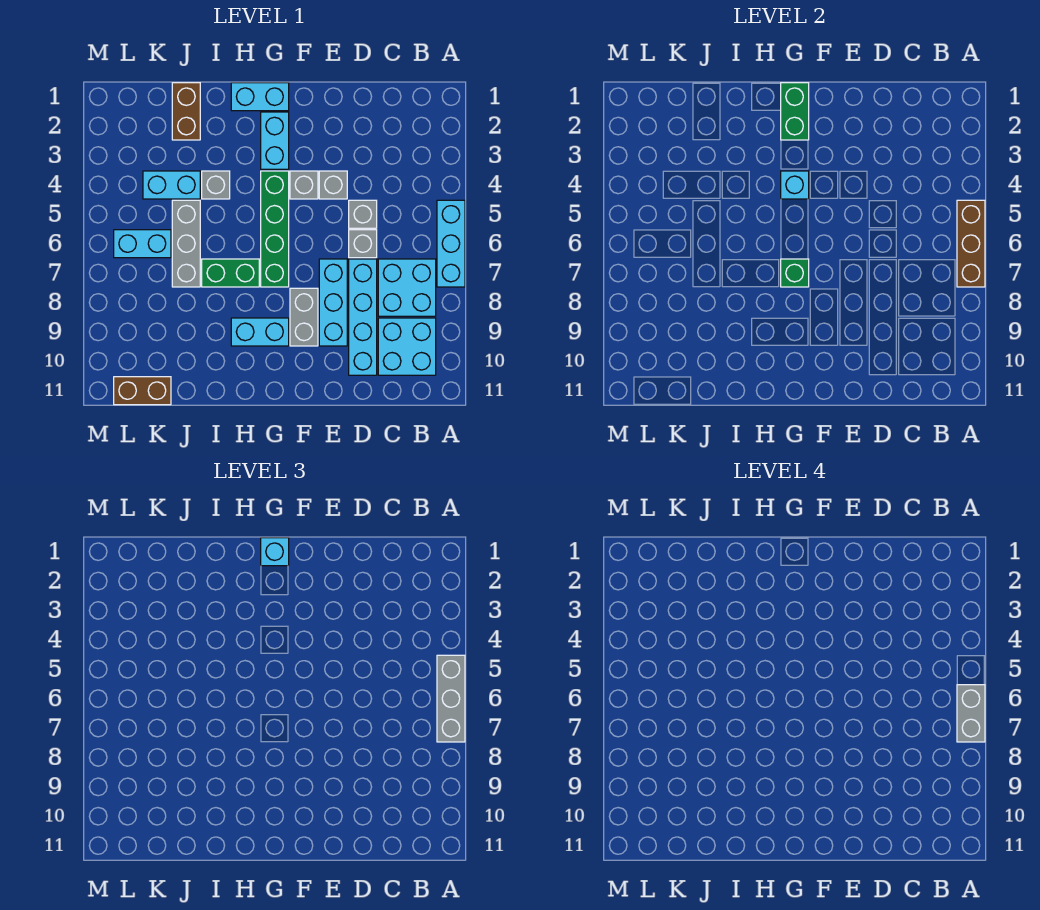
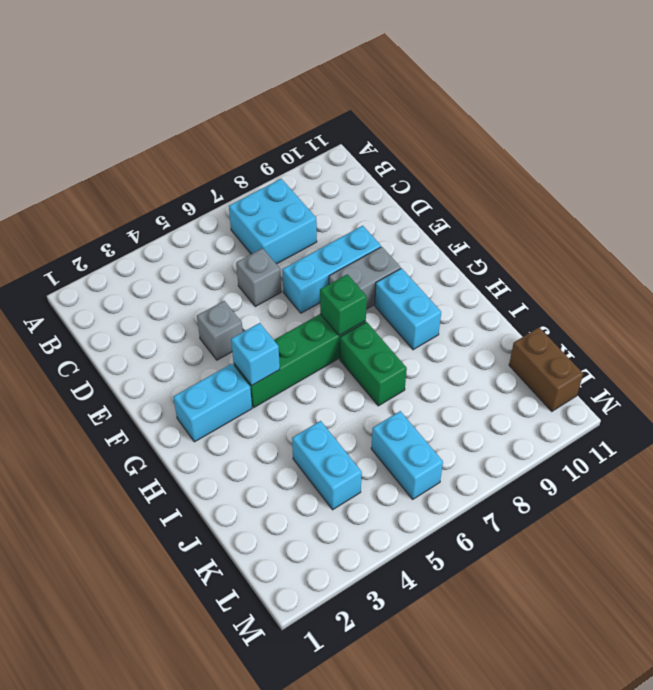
none -> cyan 1x3 brick [437,200,465,287]
none -> cyan 2x2 brick [378,318,436,375]
none -> grey 1x1 brick [349,200,377,228]

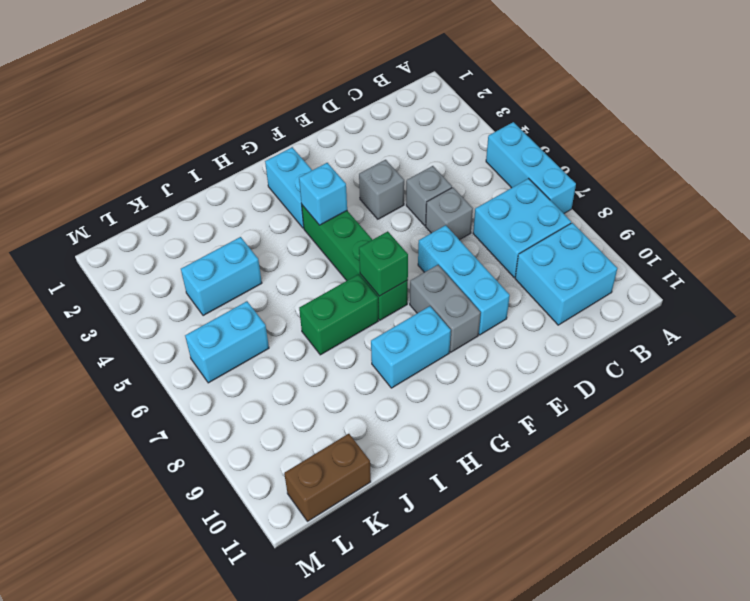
none -> cyan 1x4 brick [349,259,377,375]
none -> grey 1x1 brick [290,171,318,199]
none -> cyan 1x2 brick [231,83,289,111]

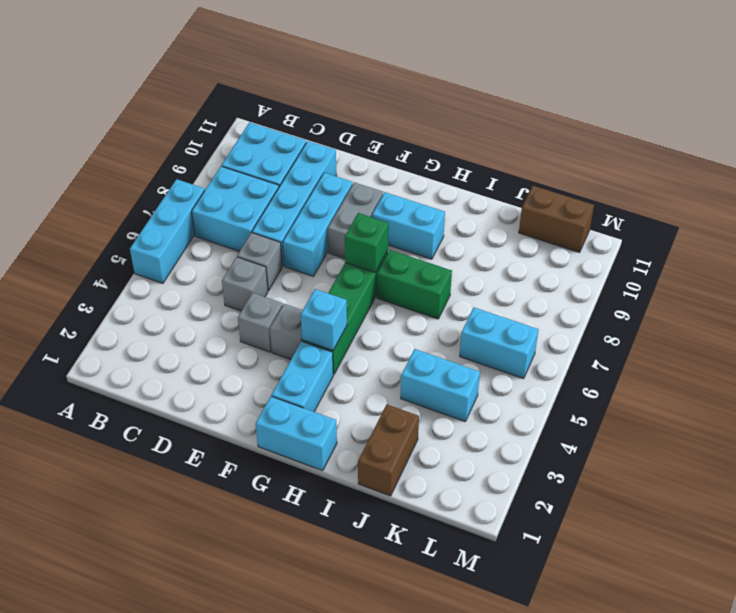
none -> grey 1x1 brick [202,171,230,199]
none -> grey 1x3 brick [172,200,200,287]
none -> brown 1x3 brick [957,200,985,287]

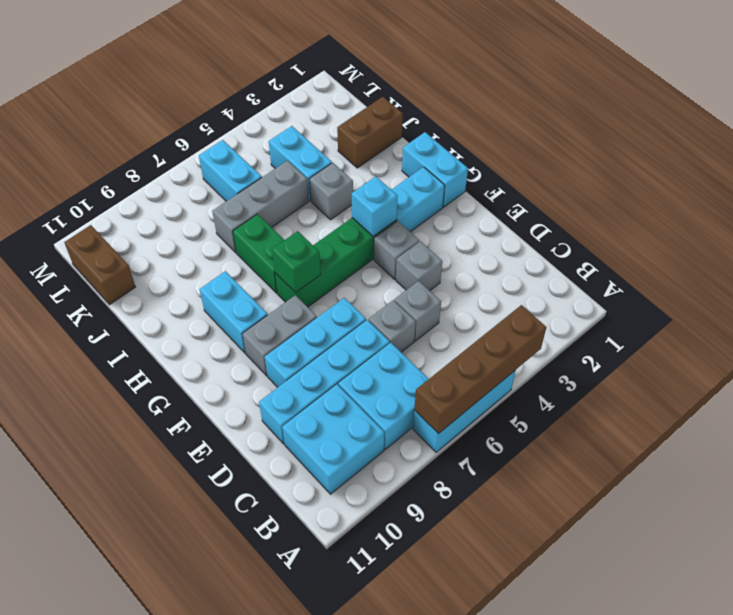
brown 1x4 brick [414,305,546,434] -> brown 1x3 brick [957,200,985,287]
none -> green 1x2 brick [781,83,809,140]
none -> grey 1x3 brick [437,655,465,742]
none -> cyan 1x1 brick [261,538,289,566]

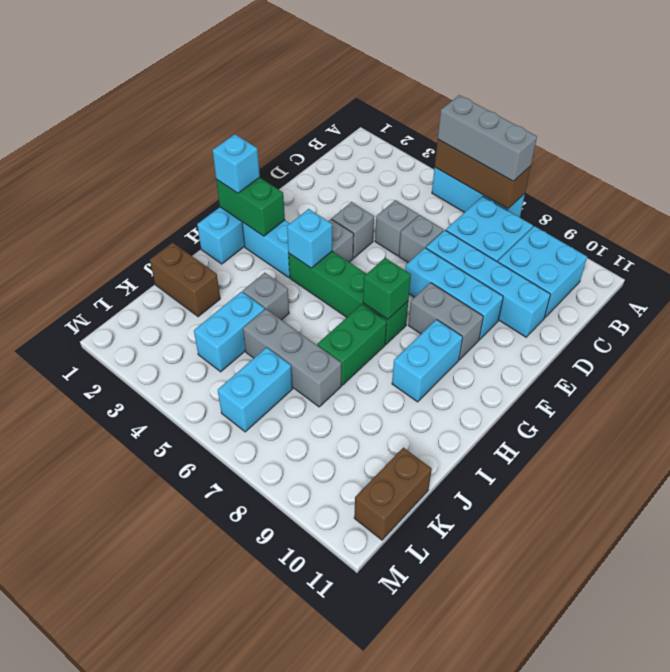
none -> grey 1x2 brick [957,685,985,742]

